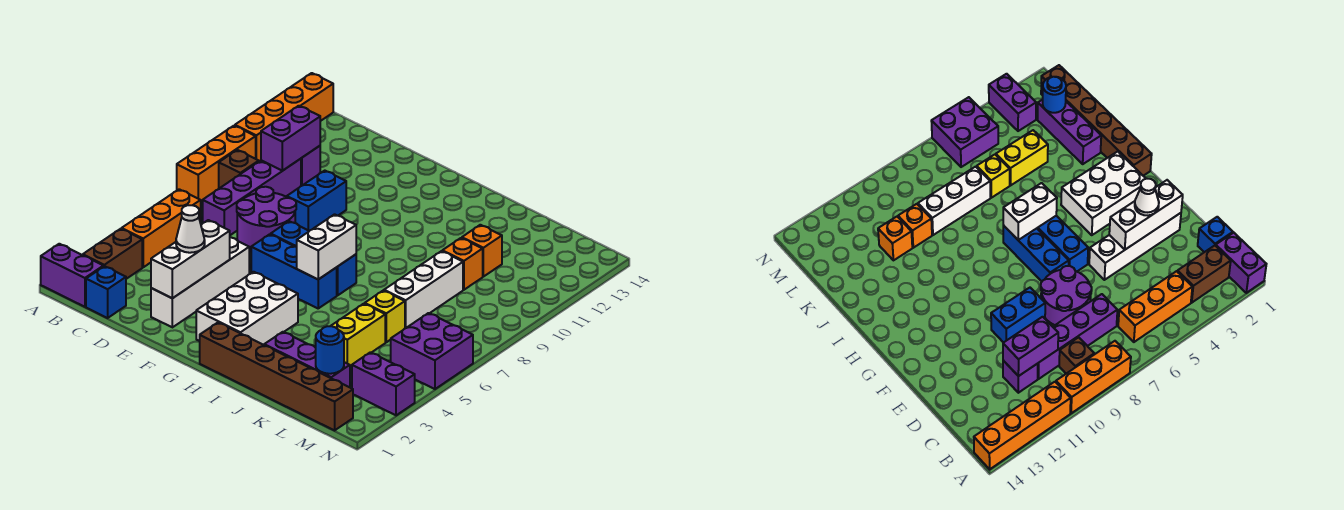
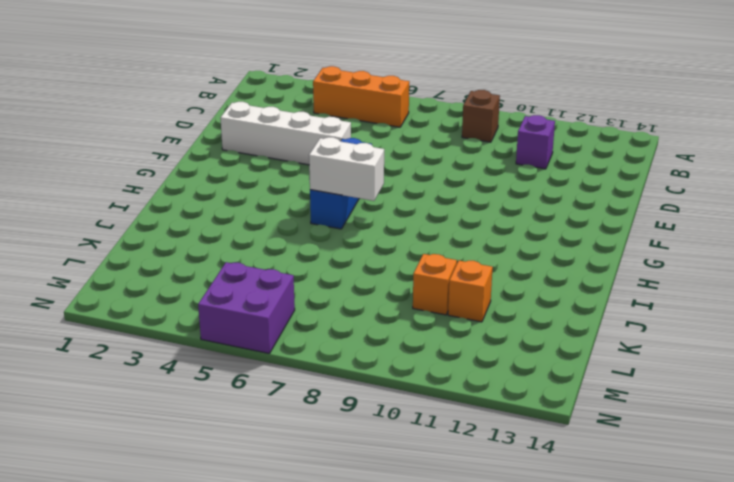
none -> purple 1x2 brick [41,244,103,307]
none -> orange 1x3 brick [177,126,256,202]
none -> orange 1x4 brick [235,73,333,161]

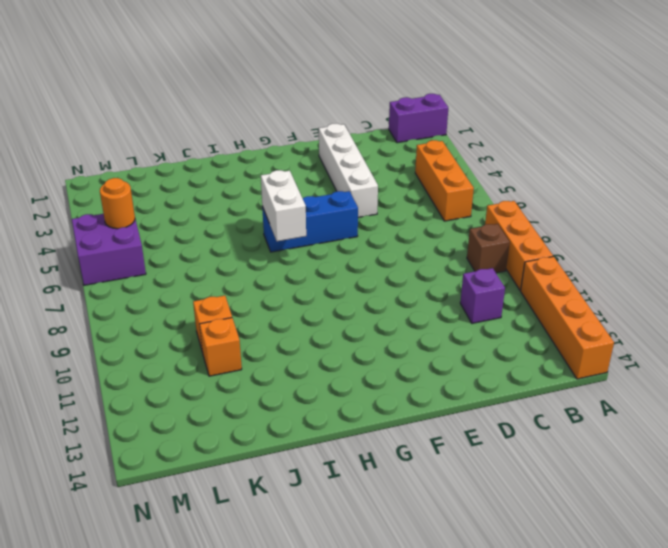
orange 1x1 round brick [100,178,135,229] -> none
none -> brown 1x2 brick [83,229,142,279]
none -> blue 1x1 brick [86,266,126,318]
none -> purple 1x4 brick [203,159,301,235]

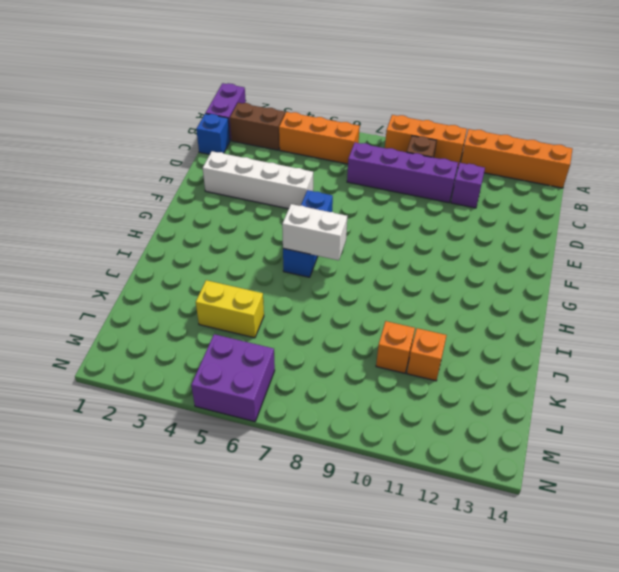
none -> purple 2x2 round brick [237,187,296,252]
none -> blue 1x2 brick [287,171,346,231]
none -> blue 1x3 brick [271,221,356,295]

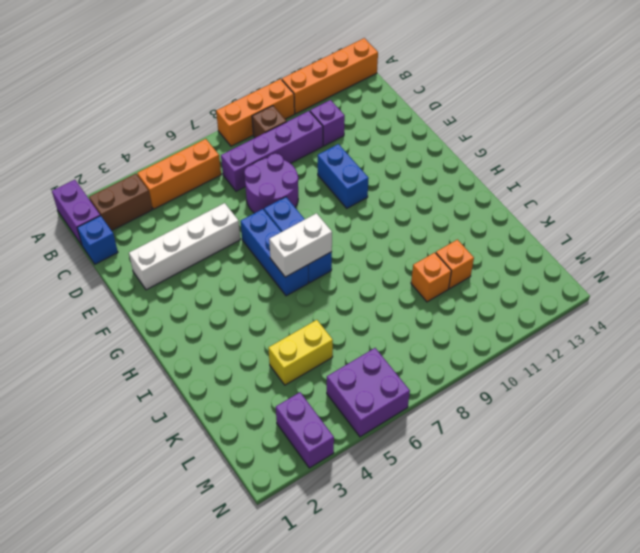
blue 1x2 brick [318,144,369,208] -> blue 1x2 brick turned to [287,171,346,231]
none -> white 2x3 brick [196,272,298,345]
none -> brown 1x6 brick [200,323,353,430]
none -> purple 1x3 brick [264,332,350,387]

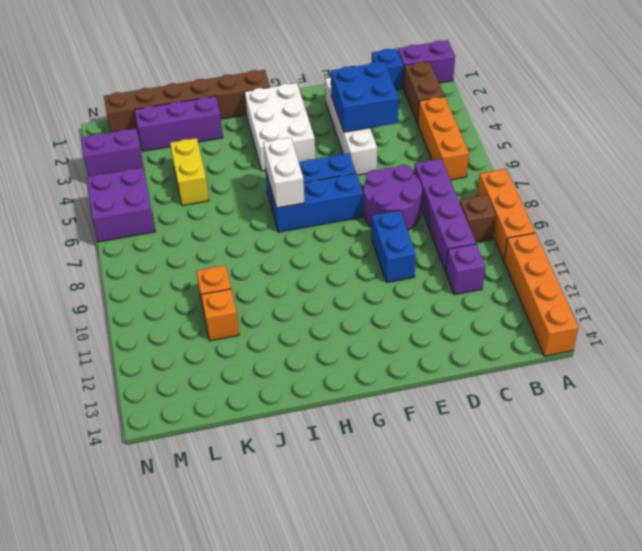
blue 2x2 brick [331,62,399,132] -> white 1x3 brick [151,220,230,298]
none -> yellow 1x1 brick [365,290,405,342]
none -> white 1x3 brick [384,251,463,328]
none -> purple 1x2 brick [261,106,320,171]

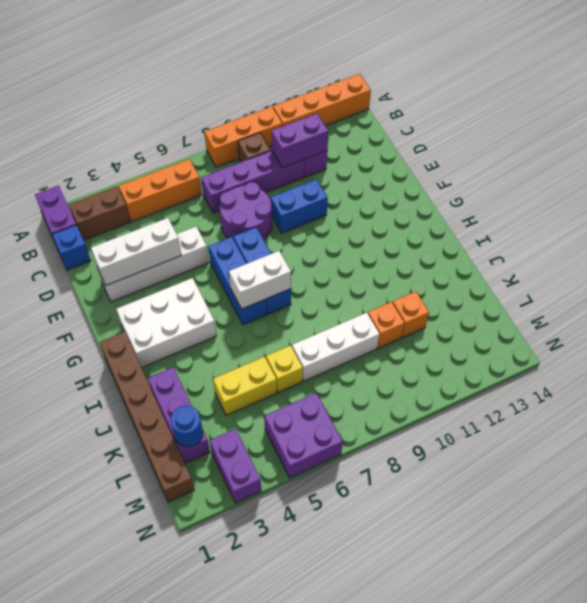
none -> white 1x1 cone [176,205,205,253]

